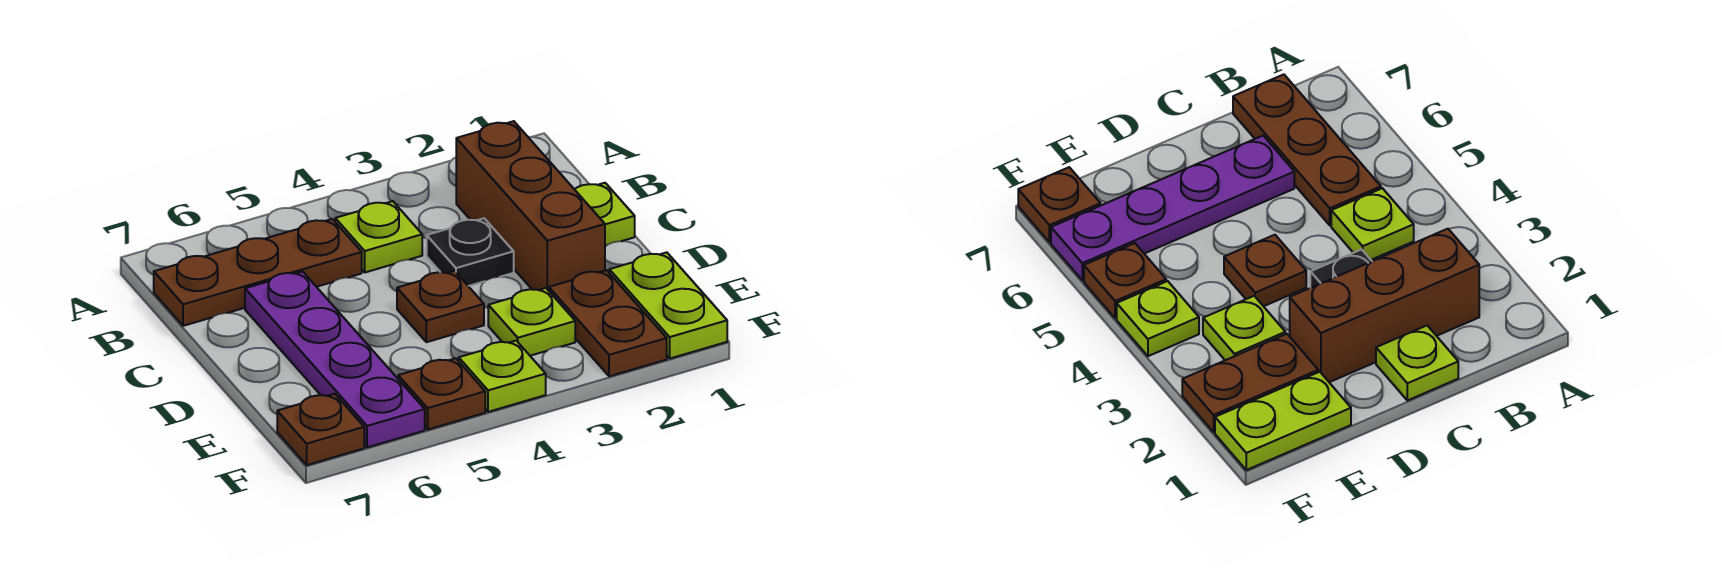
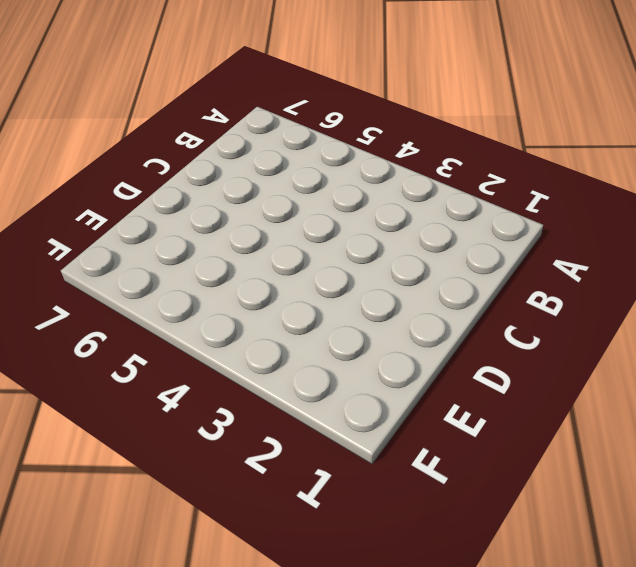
none -> brown 1x3 brick [456,121,605,291]
none -> lime 1x1 plate [335,201,422,272]
none -> brown 1x3 plate [154,219,362,326]

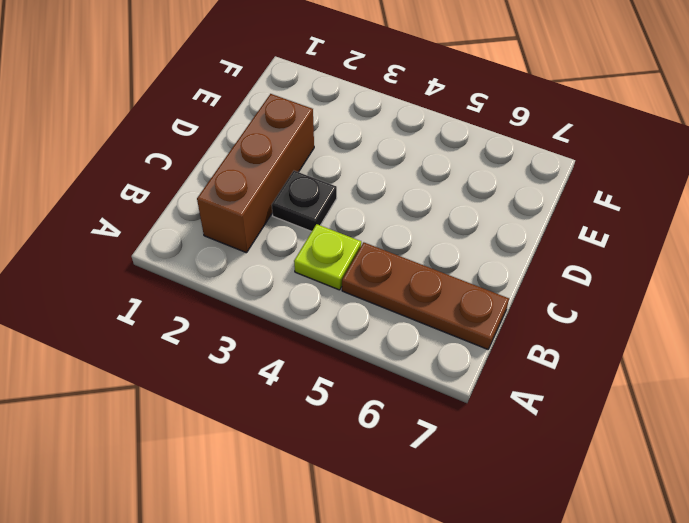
none -> lime 1x1 plate [574,183,635,246]
none -> purple 1x4 plate [245,272,425,447]
none -> brown 1x1 plate [397,271,484,342]

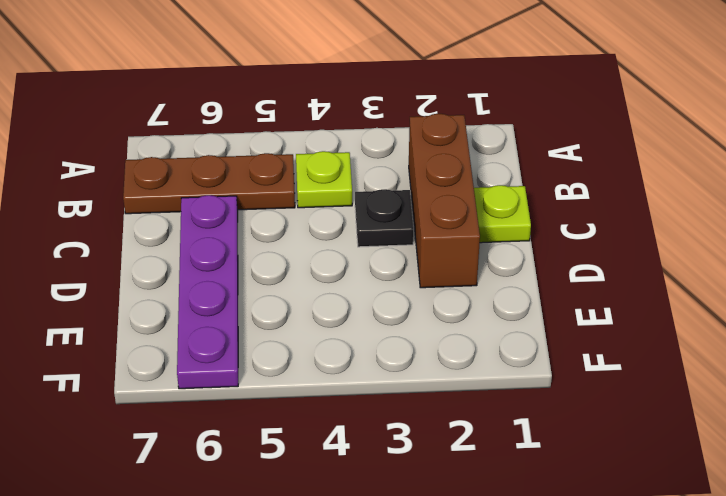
none -> brown 1x1 plate [397,271,484,342]
none -> lime 1x2 plate [609,252,727,358]
none -> brown 1x2 plate [549,270,667,376]

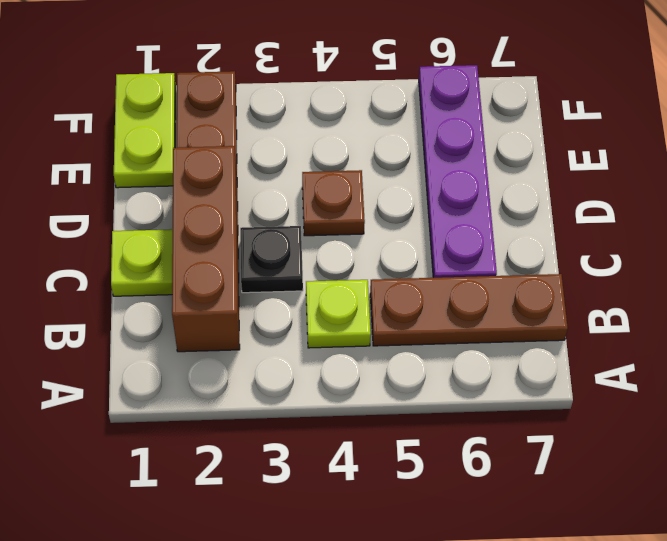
none -> lime 1x1 plate [488,288,575,356]
none -> lime 1x1 plate [459,341,546,412]
none -> brown 1x1 plate [398,358,485,430]

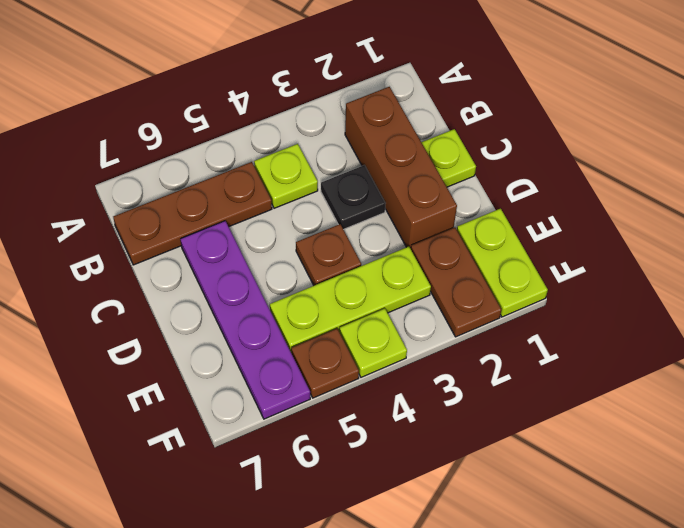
lime 1x3 plate [270,247,431,353] -> lime 1x1 plate [488,288,575,356]
none -> brown 1x1 plate [277,394,364,465]

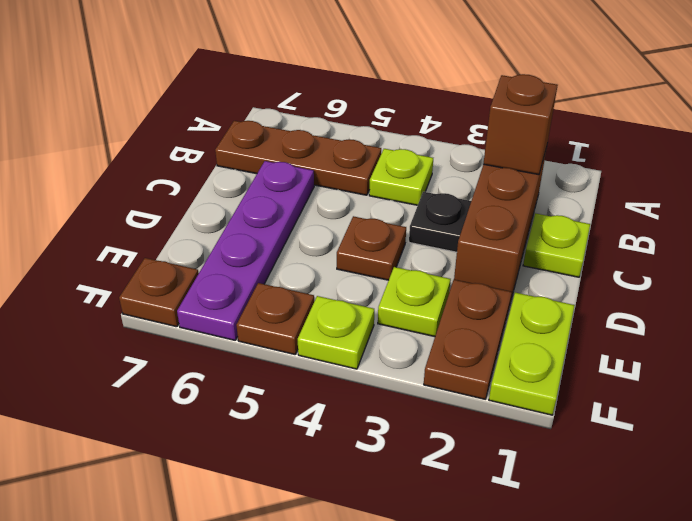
brown 1x1 brick [484,74,558,175] -> none

